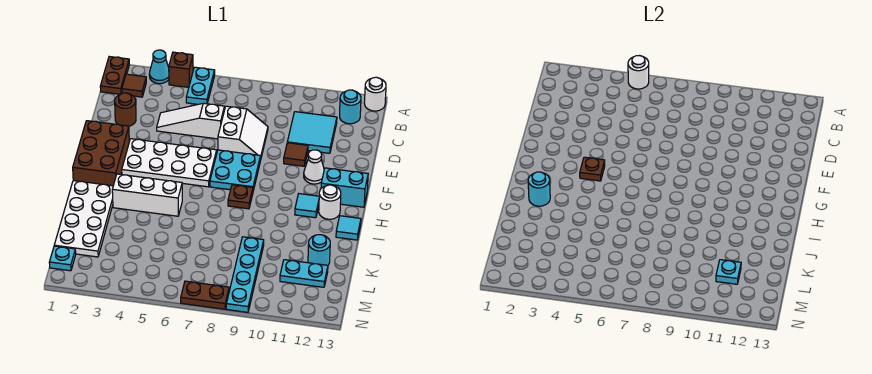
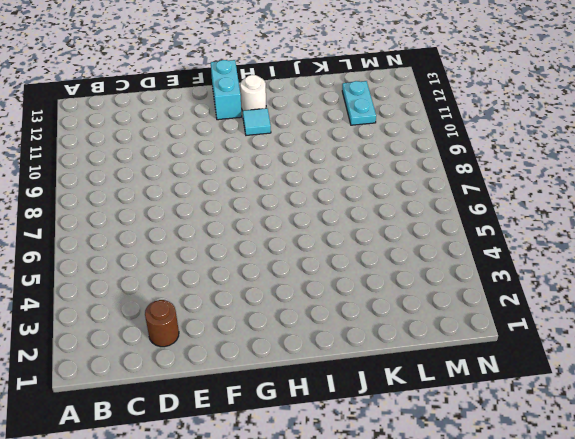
none -> brown 1x2 plate [100,57,129,94]
none -> cyan 1x1 cone [149,50,169,84]
none -> brown 1x1 brick [169,52,193,87]
none -> cyan 1x2 plate [186,67,215,104]

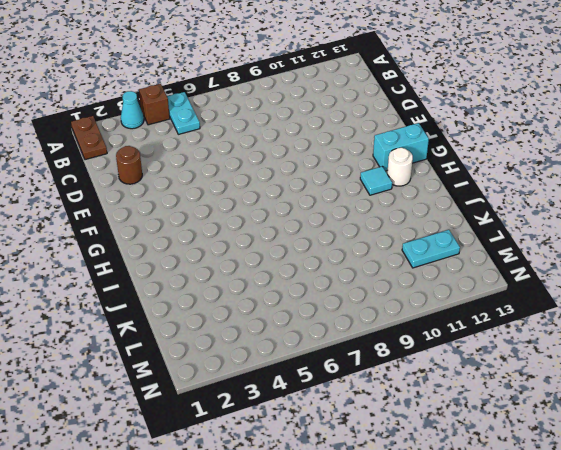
none -> white 1x1 round brick [364,77,386,111]
none -> brown 1x1 tile [122,74,146,97]
none -> cyan 1x1 round brick [340,90,361,124]
none -> cyan 2x2 tile [287,112,337,153]

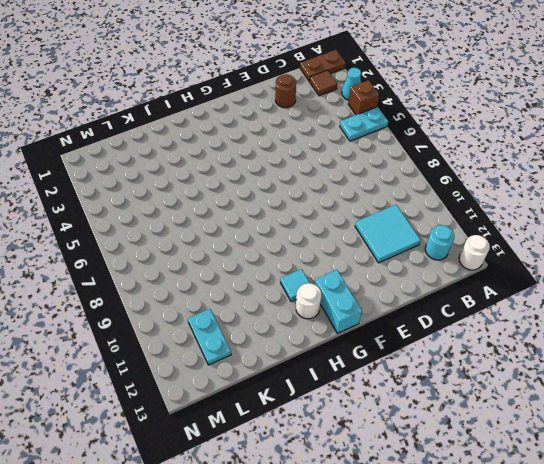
none -> white 1x3 slope [157,103,224,139]
none -> white 2x2 slope [218,106,268,160]
none -> brown 1x1 tile [284,143,308,166]
none -> brown 2x3 brick [73,121,129,186]

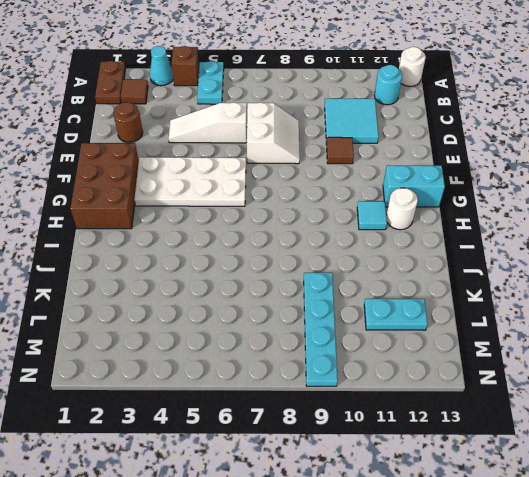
none -> cyan 2x2 plate [210,150,261,191]
none -> white 1x1 cone [304,150,324,184]
none -> brown 1x1 plate [228,185,253,209]
none -> white 2x4 plate [54,181,113,257]

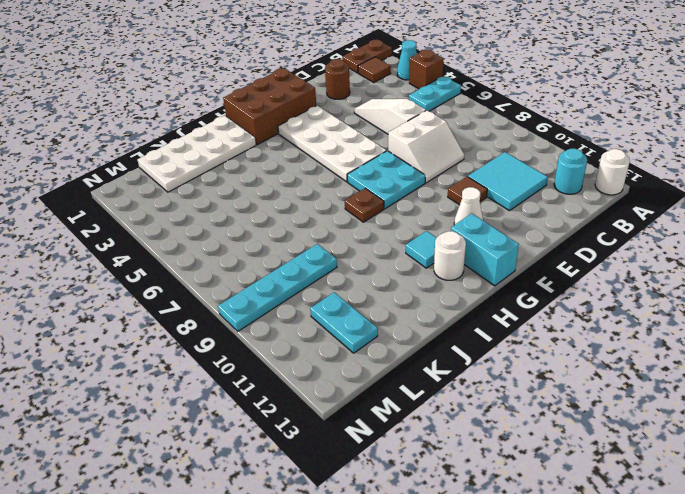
none -> white 1x3 brick [112,174,182,216]
none -> cyan 1x1 tile [336,216,361,240]
none -> cyan 1x1 round brick [308,235,330,265]
none -> cyan 1x1 plate [49,246,76,271]

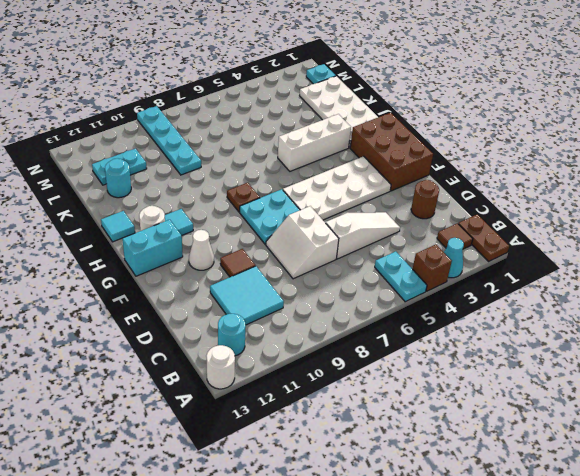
none -> brown 1x2 plate [181,281,229,309]
none -> white 1x1 round brick [628,56,649,89]
none -> brown 1x1 plate [580,157,605,181]
none -> cyan 1x1 round brick [528,172,550,206]

